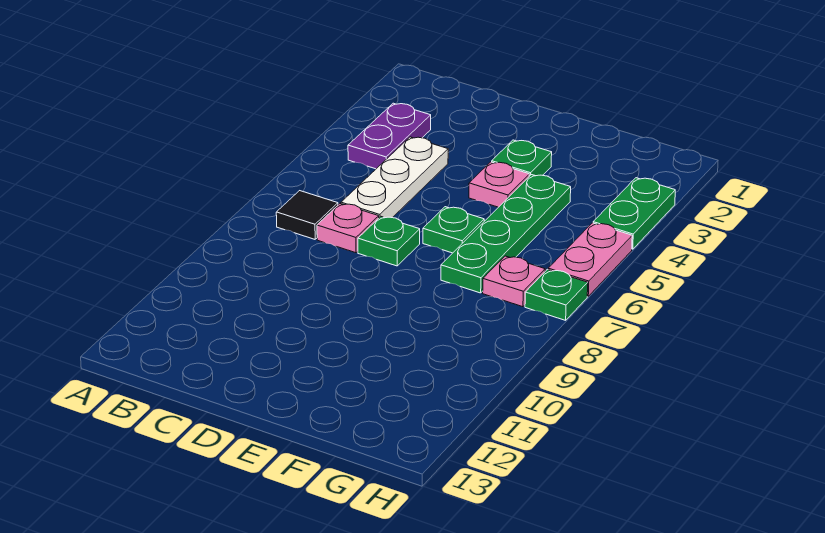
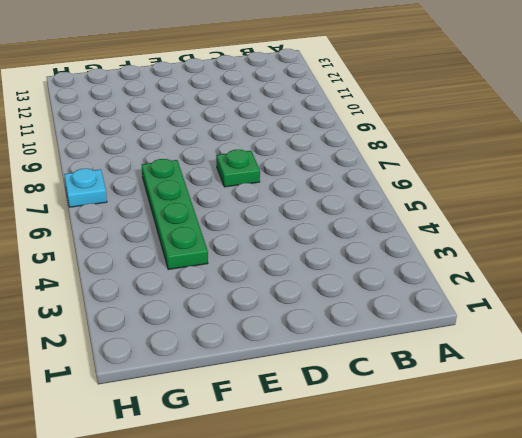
cyan 1x1 plate [64,169,107,207] -> green 1x1 plate [525,269,588,320]
none -> purple 1x2 plate [348,103,431,169]
none -> black 1x1 tile [276,191,338,239]
none -> white 1x3 plate [341,137,448,218]

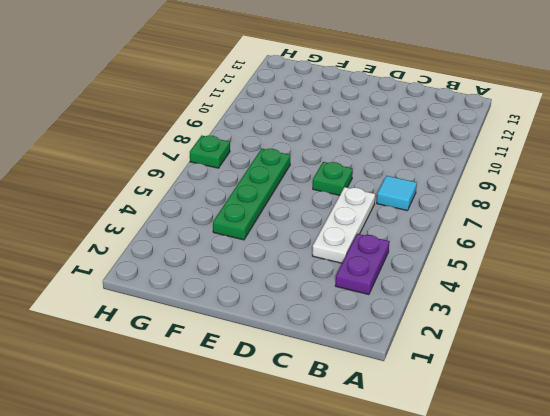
cyan 1x1 tile [377,176,417,211] -> black 1x1 tile [276,191,338,239]
none -> pink 1x1 plate [317,204,379,253]
none -> green 1x1 plate [492,140,552,176]
none -> pink 1x1 plate [469,162,529,207]

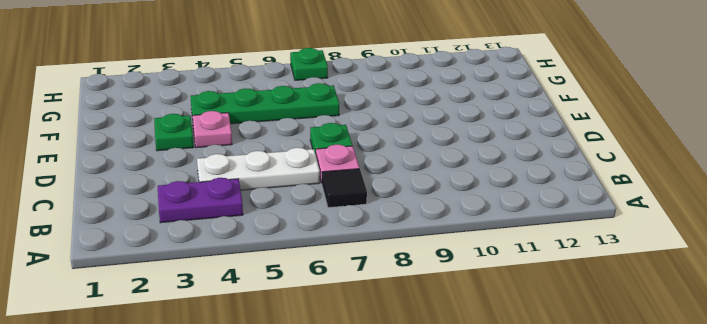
none -> green 1x1 plate [423,207,484,253]
none -> pink 1x1 plate [483,256,545,307]
none -> green 1x2 plate [593,178,675,249]

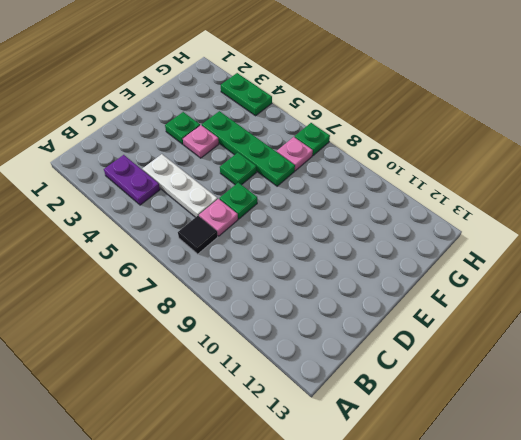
none -> pink 1x2 plate [548,223,632,296]

